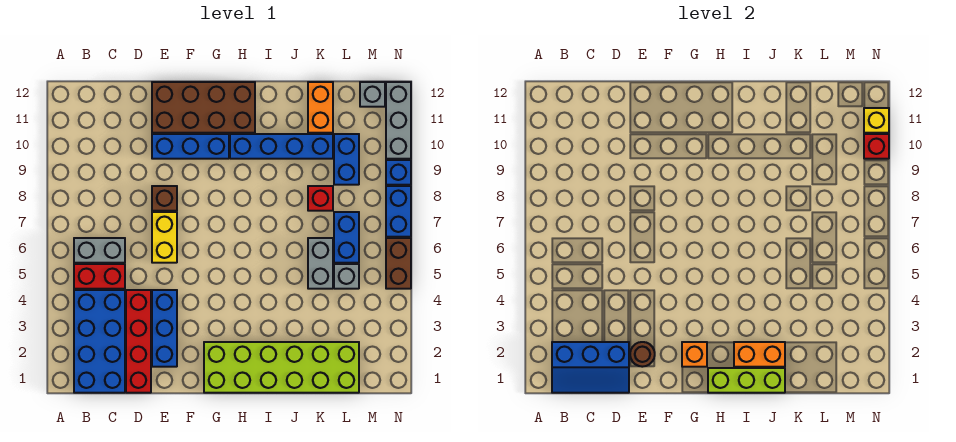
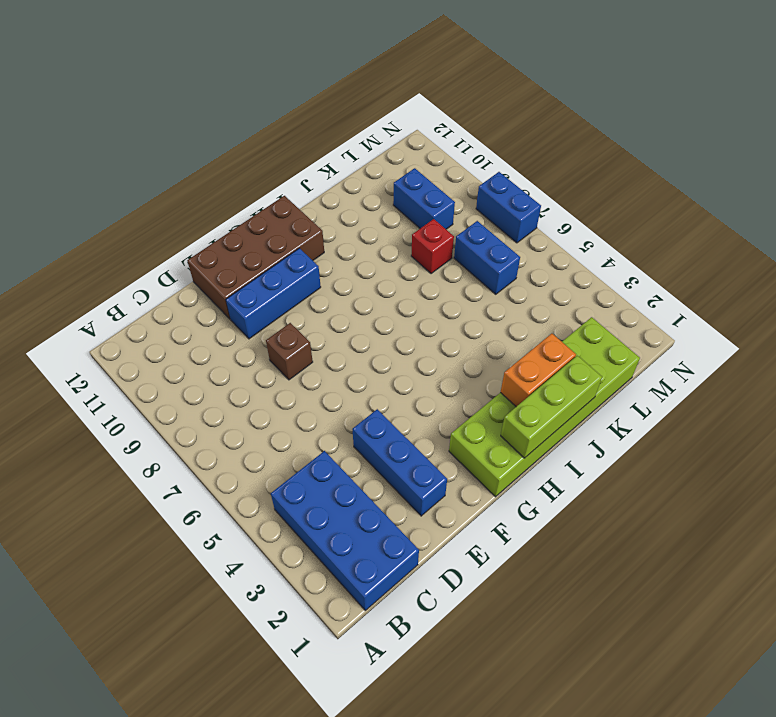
none -> red 1x2 brick [74,264,125,289]
none -> grey 1x2 brick [74,238,125,263]
none -> red 1x4 brick [126,290,151,393]

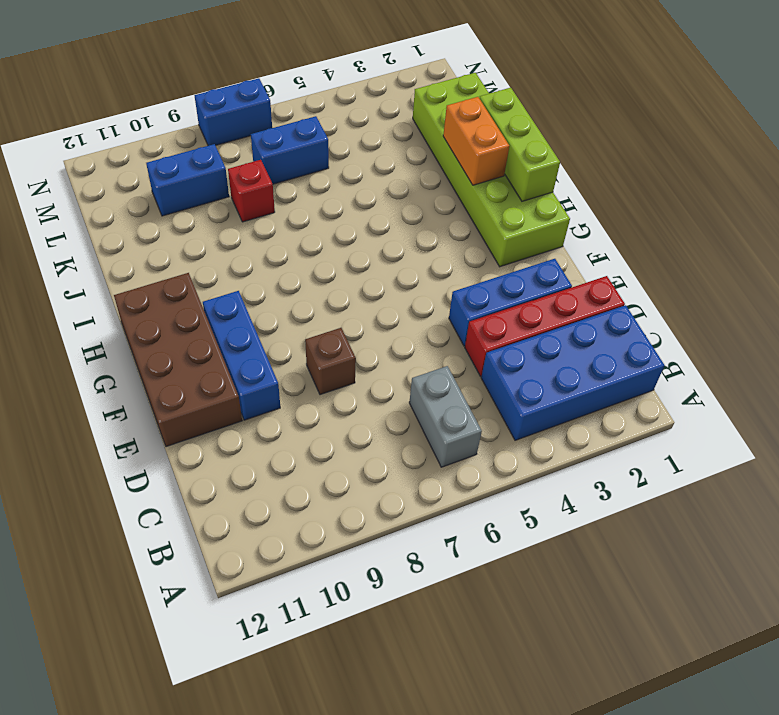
none -> red 1x2 brick [74,264,125,289]
none -> yellow 1x2 brick [152,212,177,263]
none -> blue 1x4 brick [230,134,333,159]

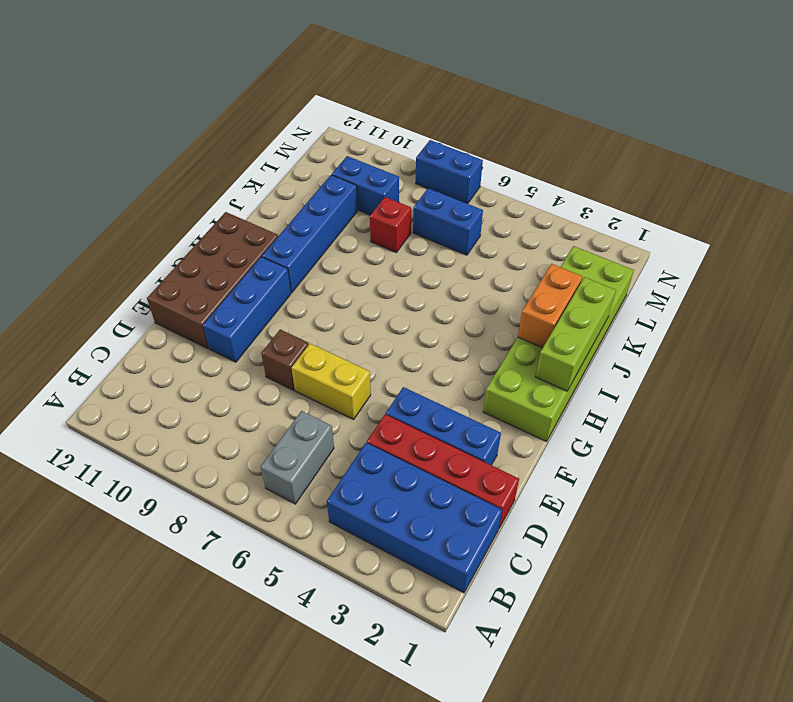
none -> red 1x2 brick [74,264,125,289]
none -> grey 1x2 brick [308,238,333,289]
none -> orange 1x2 brick [308,82,333,133]

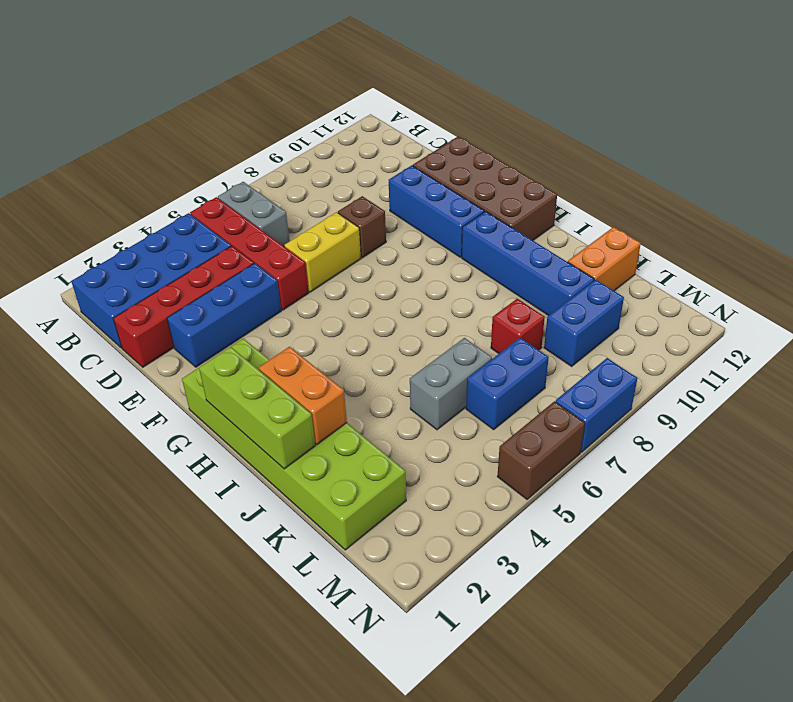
red 1x4 brick [190,197,309,310] -> red 1x2 brick [74,264,125,289]
none -> grey 1x1 brick [334,264,359,289]
none -> grey 1x1 brick [360,82,385,107]
none -> blue 1x1 brick [386,160,411,185]

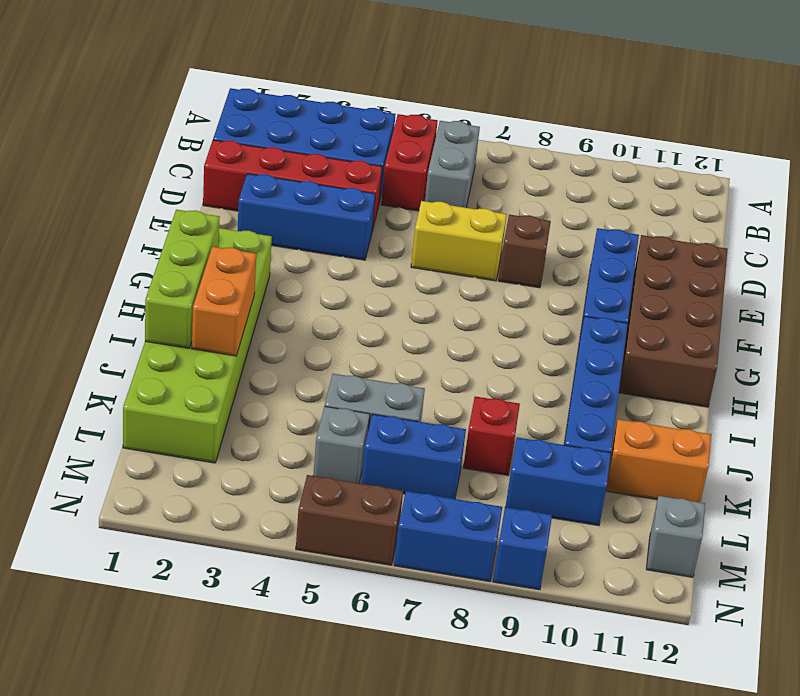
none -> grey 1x3 brick [386,82,411,159]
none -> blue 2x3 slope [552,342,629,393]
none -> brown 1x1 round brick [630,342,655,367]

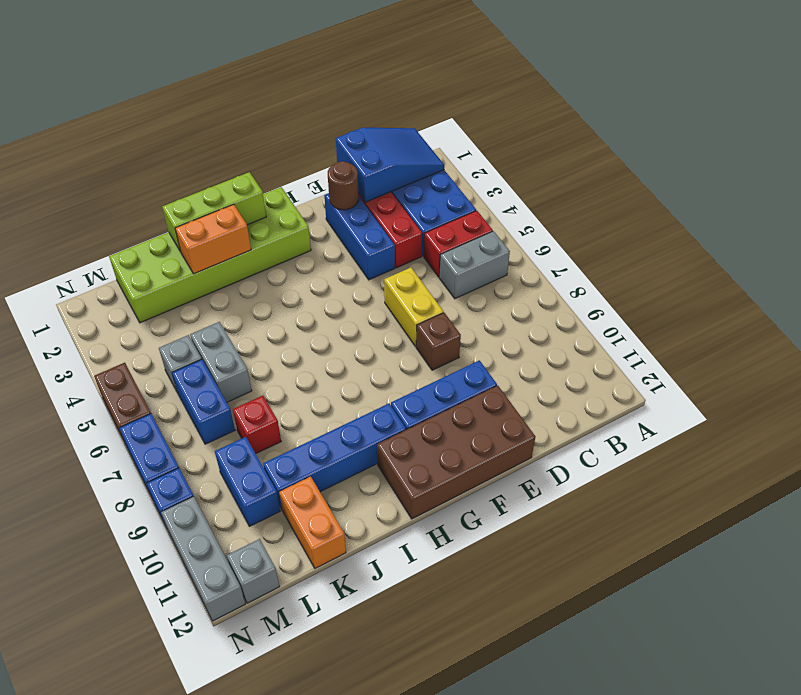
blue 2x3 slope [336,128,444,202] -> blue 2x3 slope turned to [552,342,629,393]
none -> orange 1x1 brick [682,342,707,367]
none -> red 1x1 brick [864,134,889,159]
none -> yellow 1x1 brick [864,108,889,133]

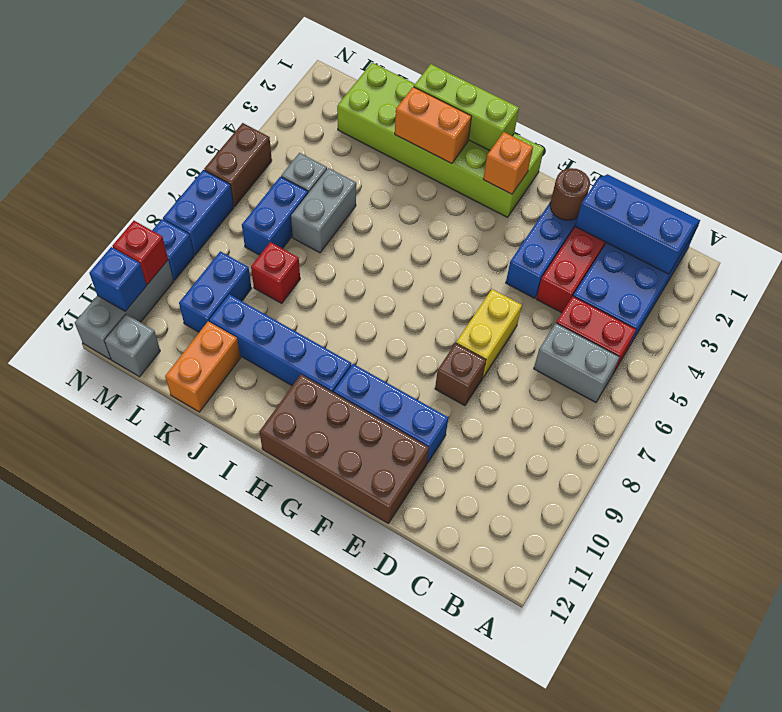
blue 1x1 brick [89,247,146,311] -> yellow 1x1 brick [864,108,889,133]

